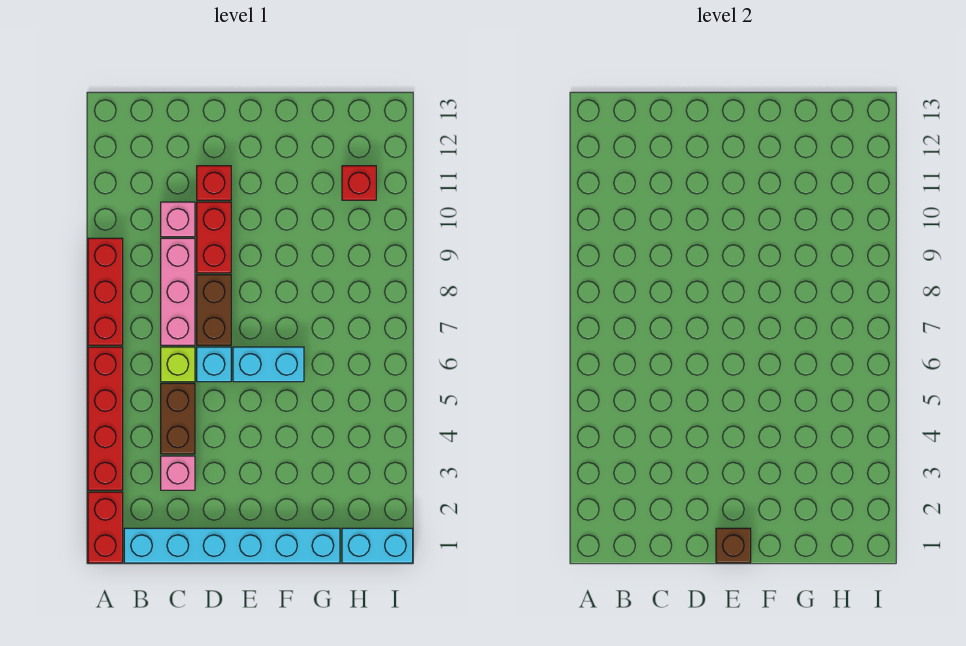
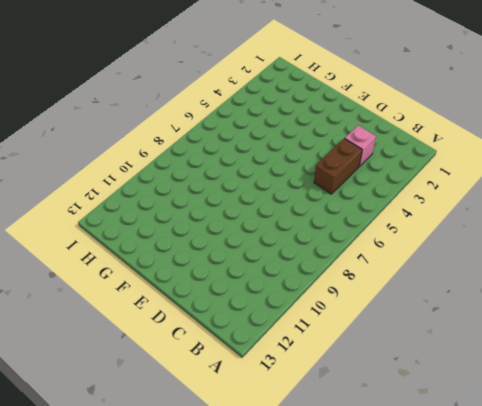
none -> red 1x2 brick [88,492,123,563]
none -> red 1x4 brick [88,347,123,490]
none -> red 1x3 brick [88,238,123,345]

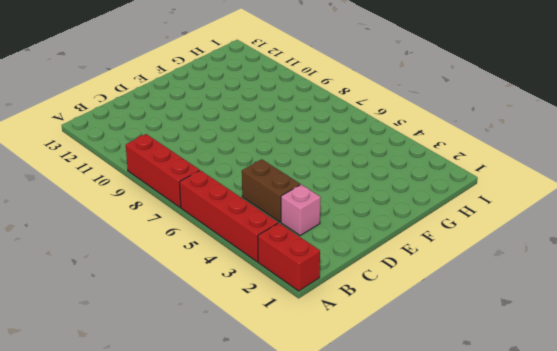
none -> cyan 1x6 brick [124,528,340,563]
none -> lime 1x1 brick [161,347,195,382]
none -> pink 1x3 brick [161,238,195,345]

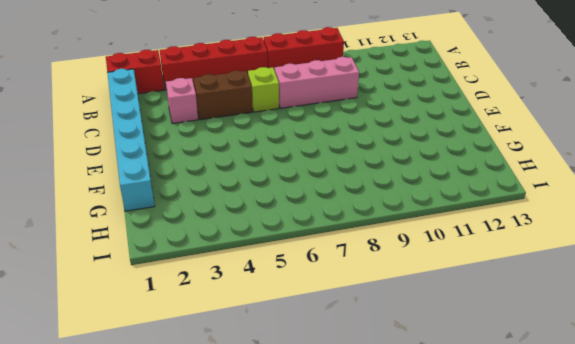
none -> pink 1x1 brick [161,202,195,237]
none -> cyan 1x1 brick [197,347,231,382]
none -> brown 1x2 brick [197,275,231,345]

